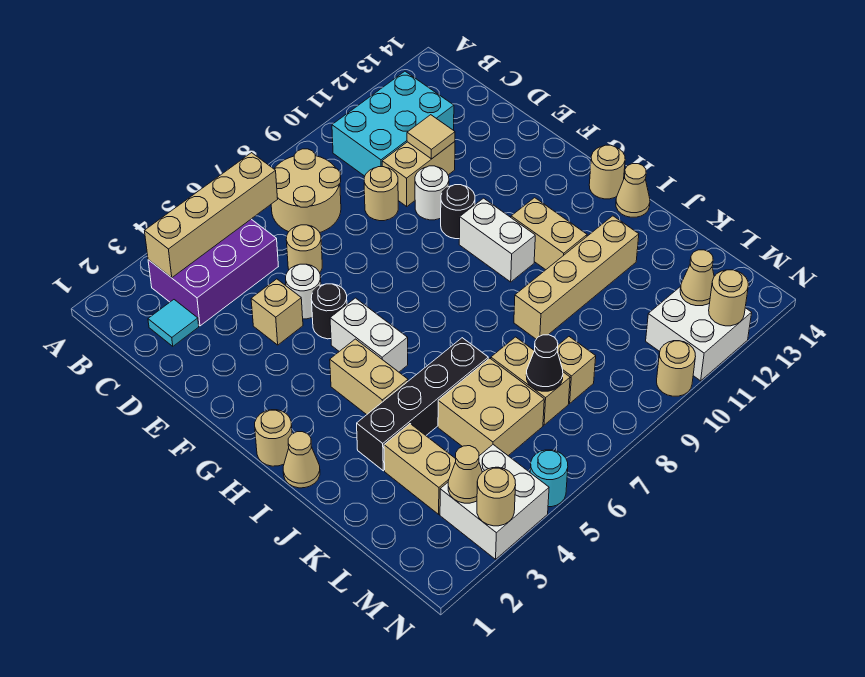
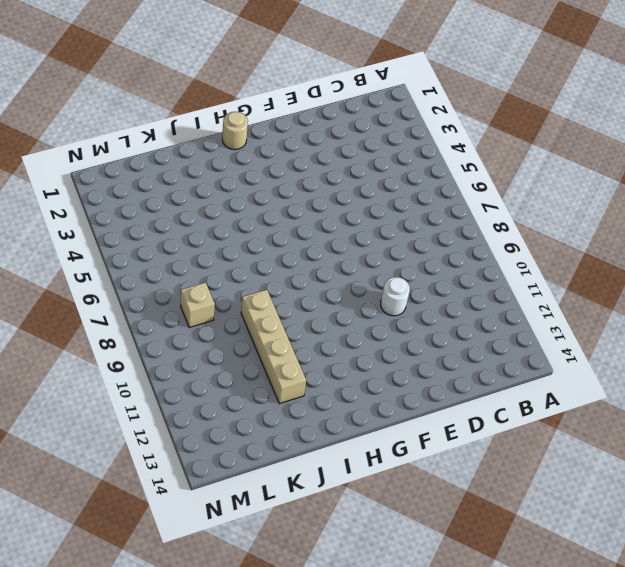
none -> purple 2x3 brick [148,219,278,326]
none -> tan 2x2 round brick [271,149,341,232]
none -> cyan 2x3 brick [332,71,454,176]
none -> cyan 1x1 tile [148,300,199,346]

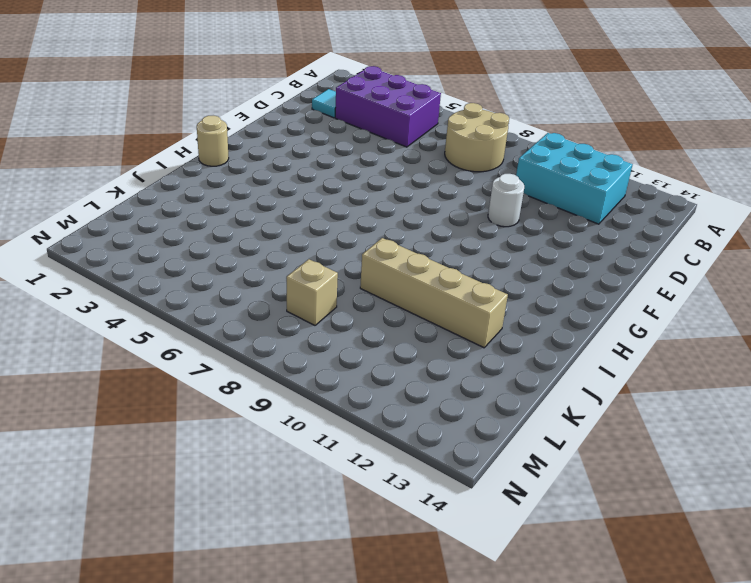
none -> tan 1x1 round brick [286,225,322,273]
none -> tan 1x1 round brick [364,167,398,221]
none -> tan 1x2 brick [382,142,455,206]
none -> tan 1x1 brick [251,279,303,345]

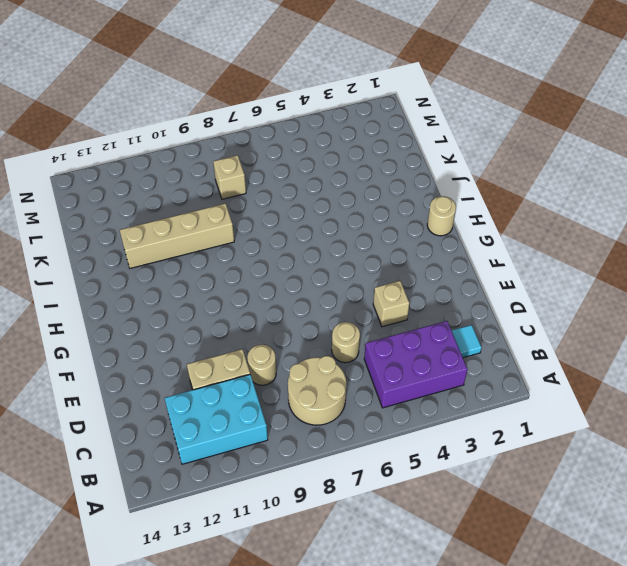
none -> white 1x1 round brick [286,264,321,319]
none -> white 1x1 round brick [415,166,449,220]
none -> black 1x1 round brick [311,284,347,339]
none -> black 1x1 round brick [441,185,475,239]

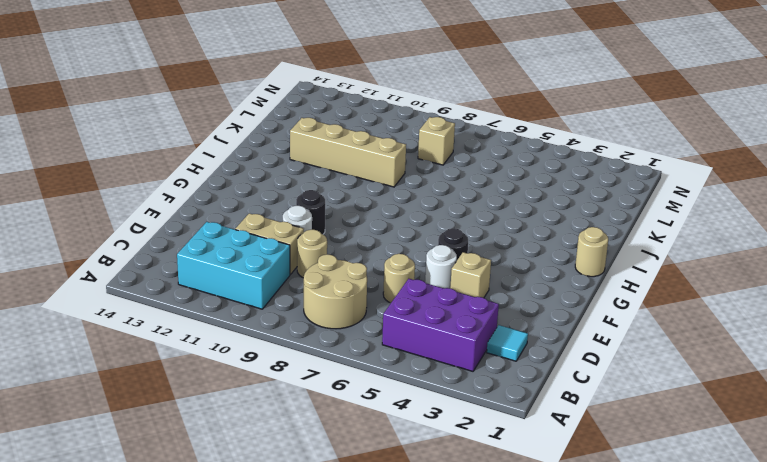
none -> white 1x2 brick [330,298,408,372]
none -> white 1x2 brick [459,198,535,282]
none -> tan 1x2 brick [330,339,408,415]
none -> tan 1x2 brick [511,198,587,270]

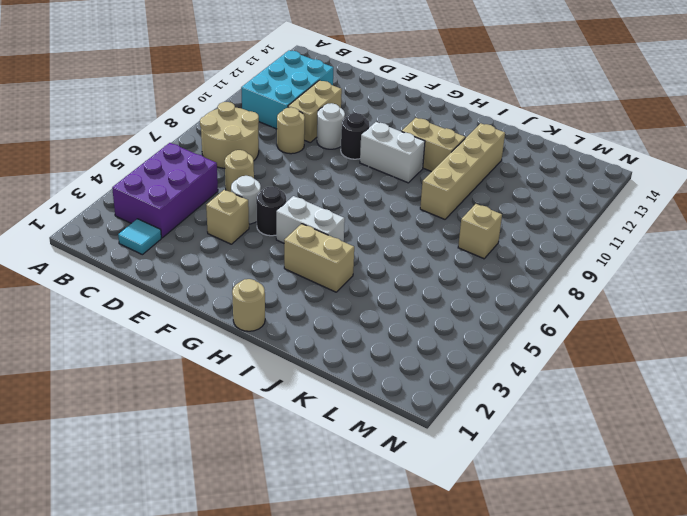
none -> tan 1x1 round brick [589,145,625,199]
none -> tan 1x1 cone [283,432,320,488]
none -> tan 1x1 cone [616,164,650,217]
none -> black 1x4 brick [357,338,488,471]

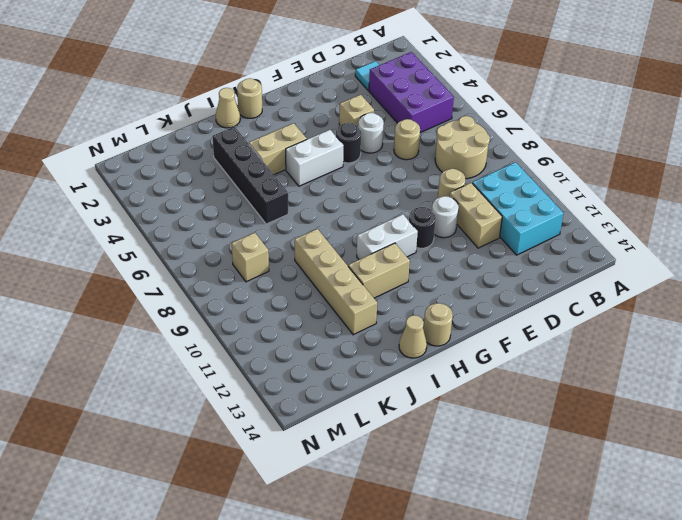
none -> tan 1x2 brick [384,424,456,514]
none -> tan 2x2 brick [438,358,544,456]
none -> tan 1x2 brick [491,337,570,425]
none -> white 2x2 brick [440,445,549,559]

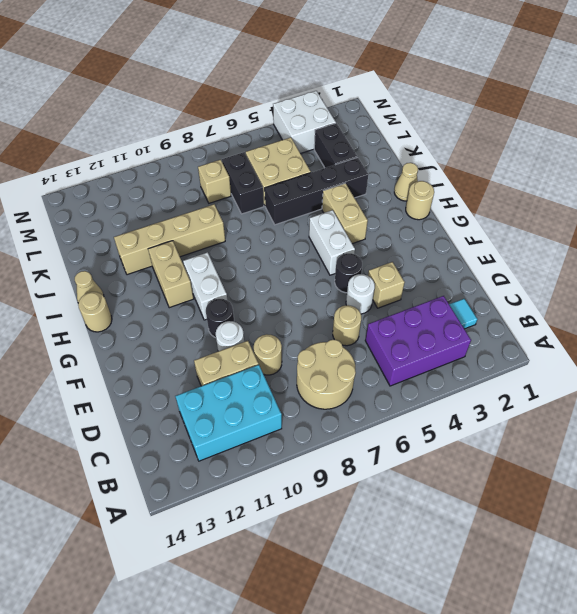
black 1x2 brick [314,123,357,168] -> tan 1x2 brick [384,424,456,514]
black 1x2 brick [222,152,264,214] -> tan 1x2 brick [491,337,570,425]
none -> white 2x2 brick [646,286,752,381]
none -> cyan 1x1 round brick [530,450,568,507]
none -> tan 1x1 round brick [657,341,696,396]
none -> tan 1x4 brick [145,153,278,278]

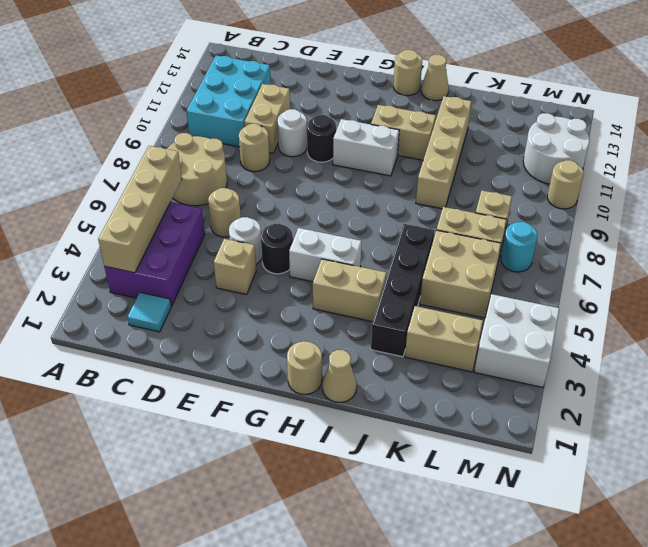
cyan 1x1 round brick [501,222,537,272] -> cyan 1x1 round brick moved to [530,450,568,507]
white 2x2 round brick [523,113,589,184] -> white 2x2 brick [646,286,752,381]
none -> tan 1x1 tile [407,115,455,159]
none -> black 1x1 cone [526,335,563,391]
none -> tan 1x1 cone [448,446,482,503]
none -> tan 1x1 cone [680,250,714,306]

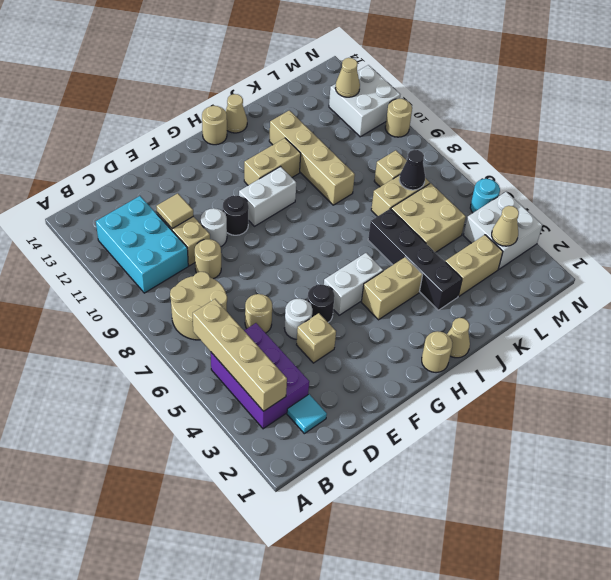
none -> tan 1x1 round brick [477,467,516,526]
none -> tan 1x1 round brick [709,270,748,326]

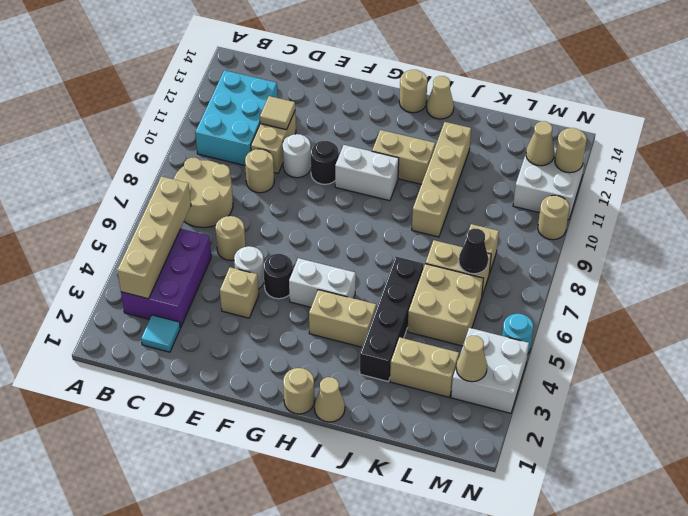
none -> tan 1x1 round brick [477,467,516,526]

